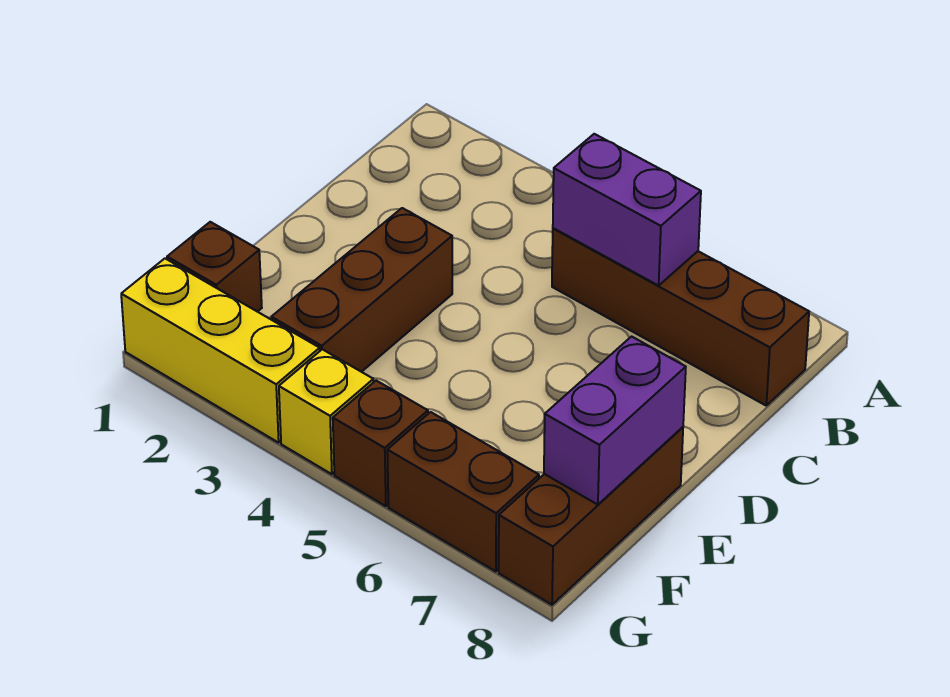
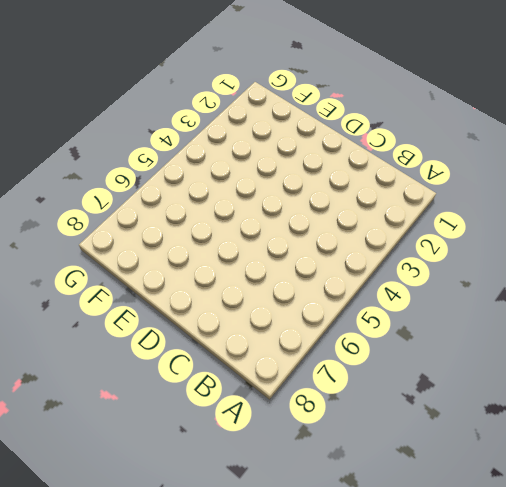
none -> brown 1x4 brick [552,228,809,405]
none -> brown 1x3 brick [271,208,452,372]

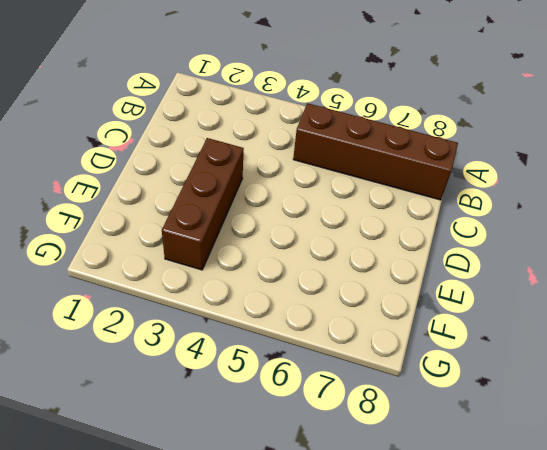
none -> brown 1x3 brick [499,427,683,605]
none -> brown 1x1 brick [167,222,262,312]

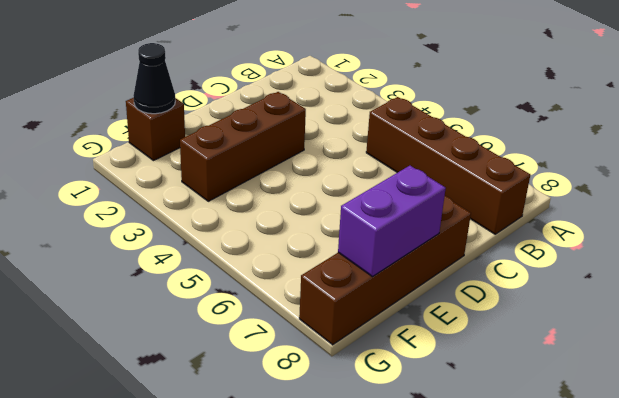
brown 1x4 brick [299,196,471,345] -> brown 1x3 brick [499,427,683,605]
black 1x1 cone [133,43,175,114] -> none
none -> yellow 1x3 brick [121,259,320,443]
none -> yellow 1x1 brick [279,349,374,474]

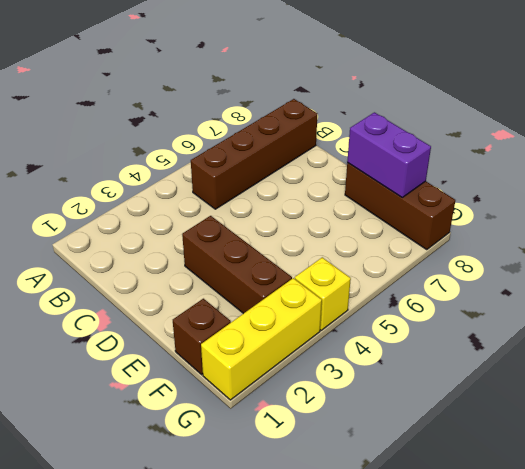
none -> brown 1x1 brick [333,381,428,506]
none -> brown 1x2 brick [387,412,539,571]

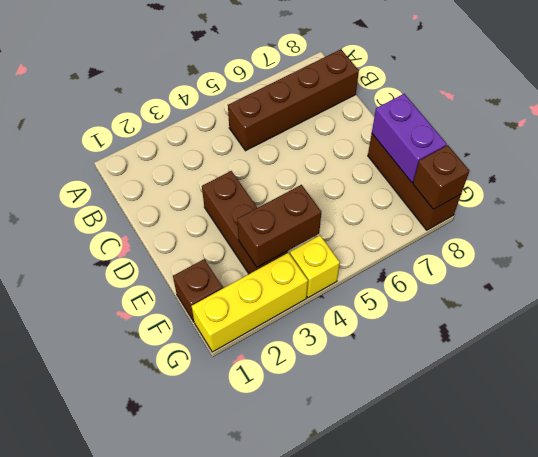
brown 1x2 brick [237,185,321,267] -> brown 1x2 brick moved to [387,412,539,571]
brown 1x1 brick [413,145,469,209] -> brown 1x1 brick moved to [333,381,428,506]
none -> purple 1x2 brick [553,134,701,286]

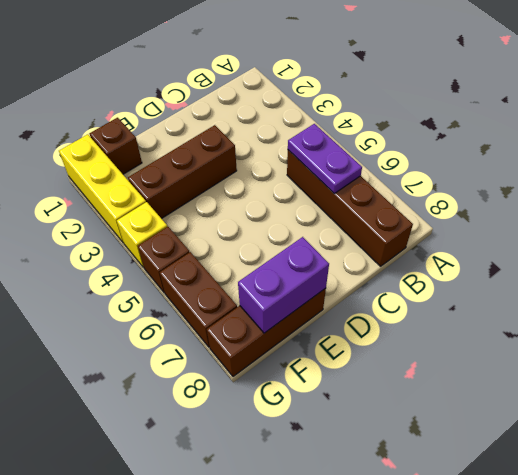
purple 1x2 plate [288,124,362,194] -> purple 1x2 brick [553,134,701,286]

